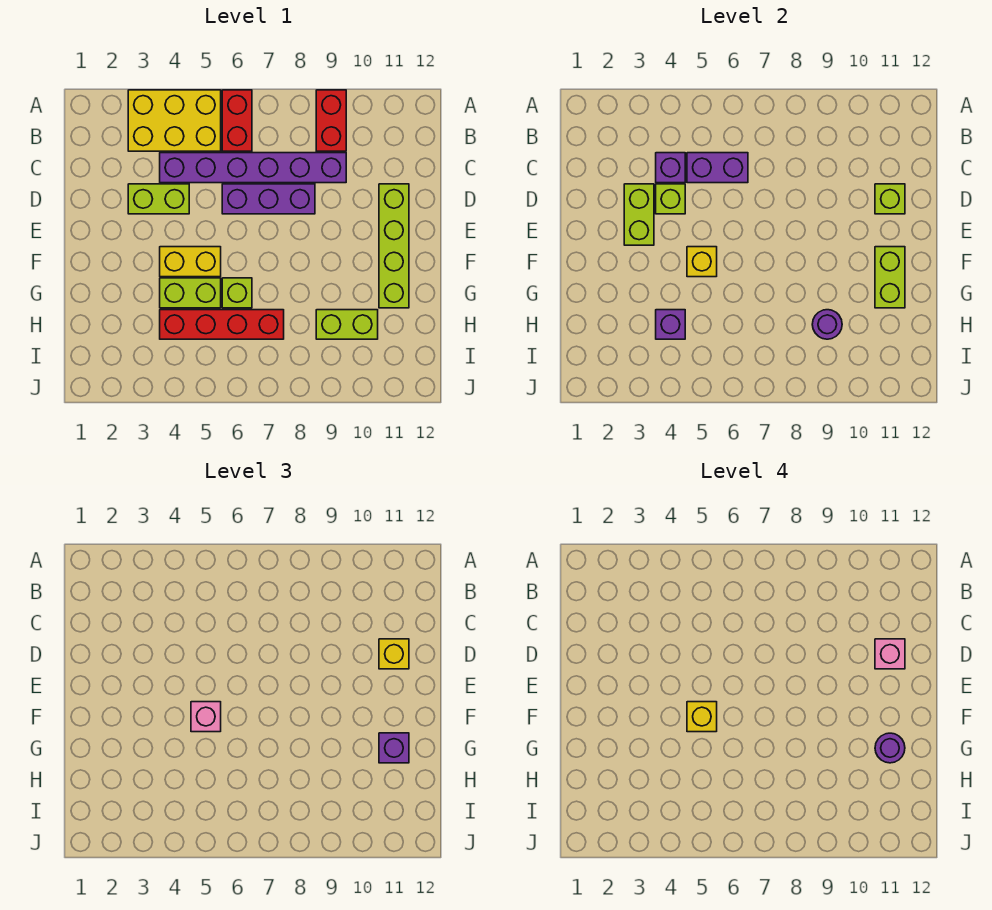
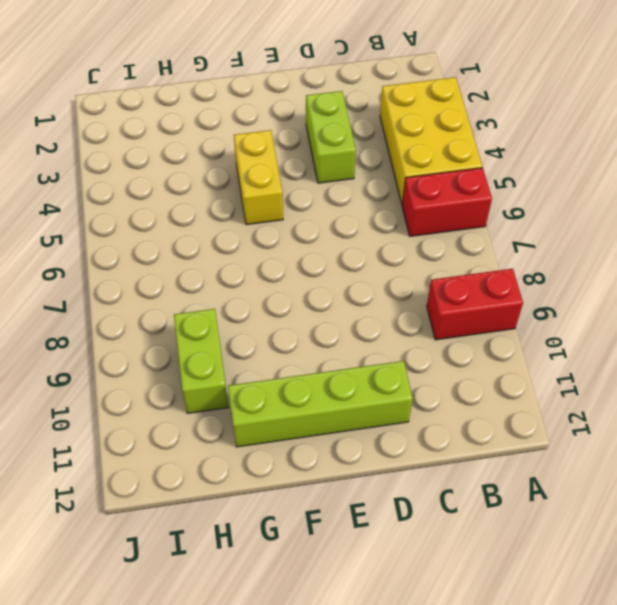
none -> purple 1x6 brick [160,153,346,183]
none -> purple 1x3 brick [222,184,315,214]
none -> lime 1x2 brick [160,278,221,308]

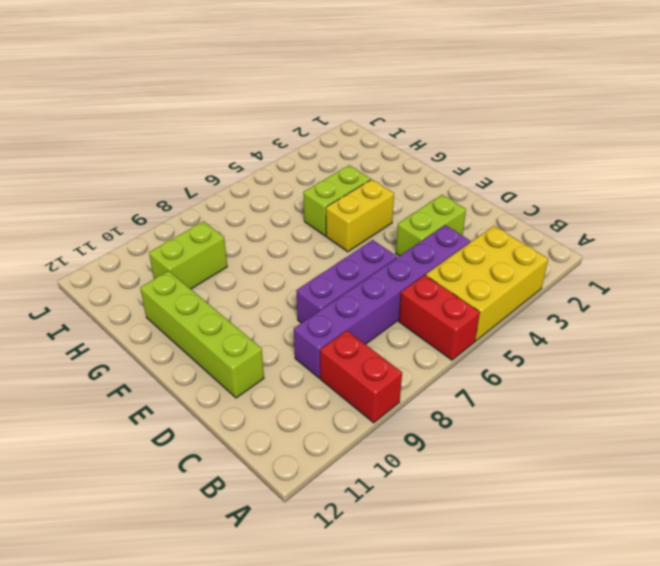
none -> lime 1x1 brick [222,278,252,308]
none -> red 1x4 brick [160,310,284,339]
none -> purple 1x1 brick [656,153,685,183]

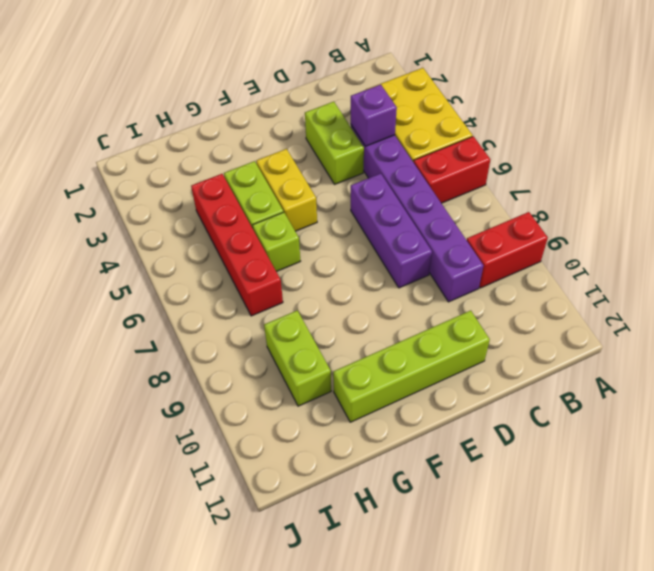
none -> purple 1x2 brick [687,153,748,183]
none -> lime 1x2 brick [624,184,654,245]
none -> lime 1x1 brick [656,184,685,214]

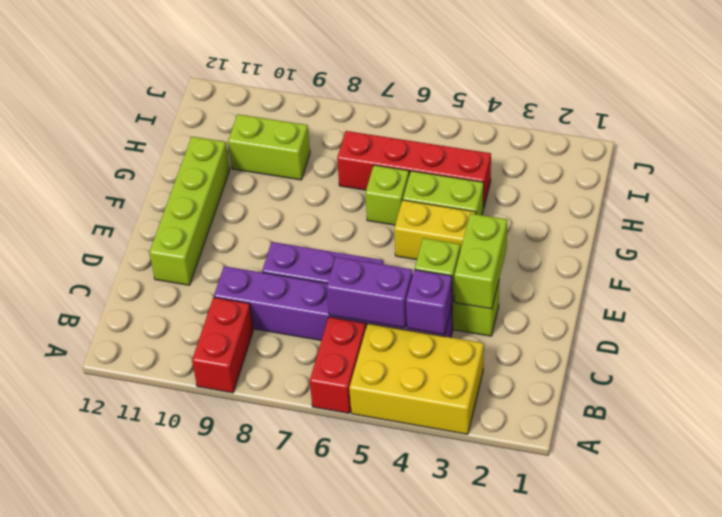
none -> lime 1x1 brick [875,184,905,214]
none -> yellow 1x1 brick [687,247,717,277]
none -> lime 1x2 brick [875,247,905,308]

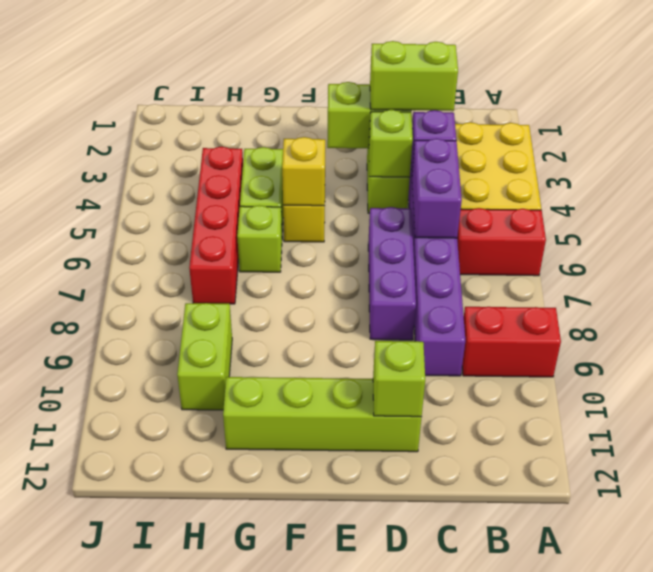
lime 1x2 brick [370,41,458,111] -> lime 1x2 brick moved to [875,247,905,308]
none -> purple 1x1 brick [656,310,685,339]
none -> purple 1x1 round brick [812,310,842,339]
none -> yellow 1x1 brick [379,639,409,669]

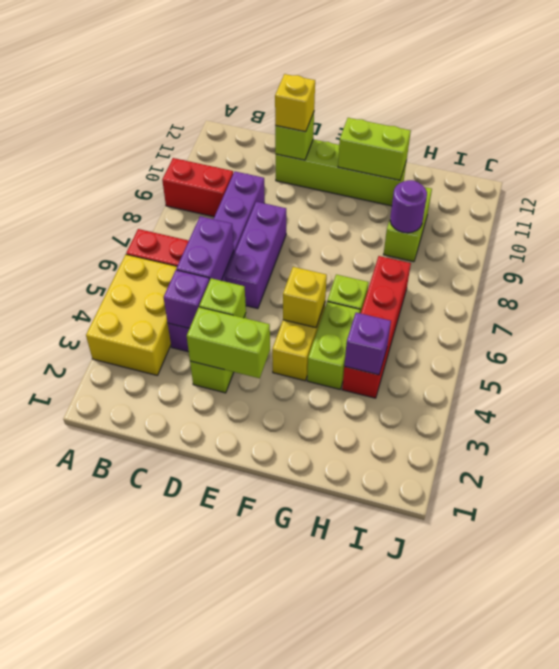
none -> pink 1x1 brick [191,702,221,732]
none -> purple 1x1 brick [379,733,409,763]
none -> pink 1x1 brick [875,639,905,669]

